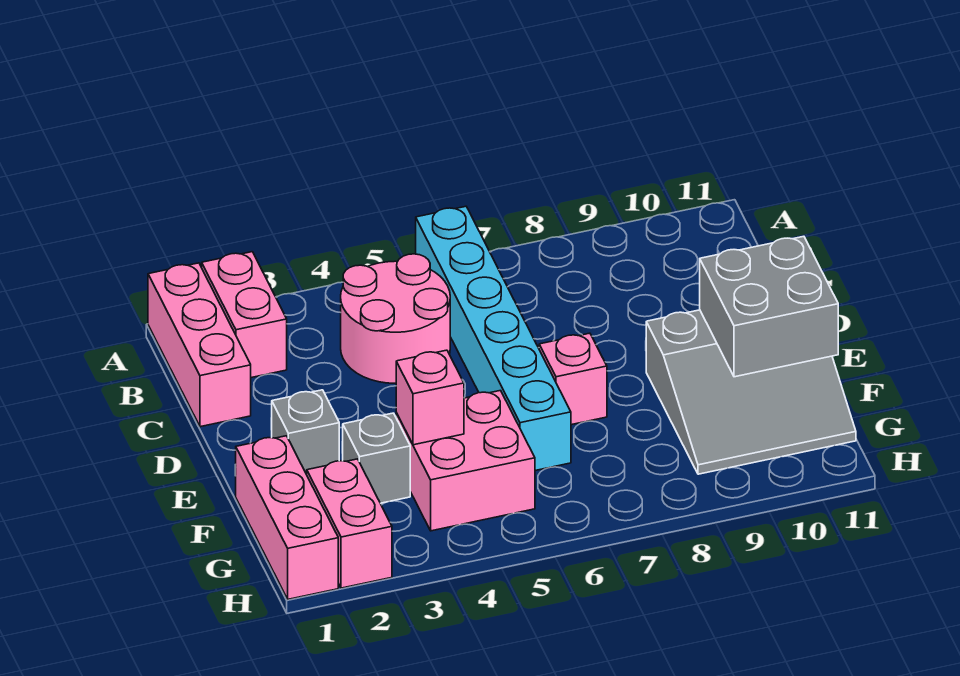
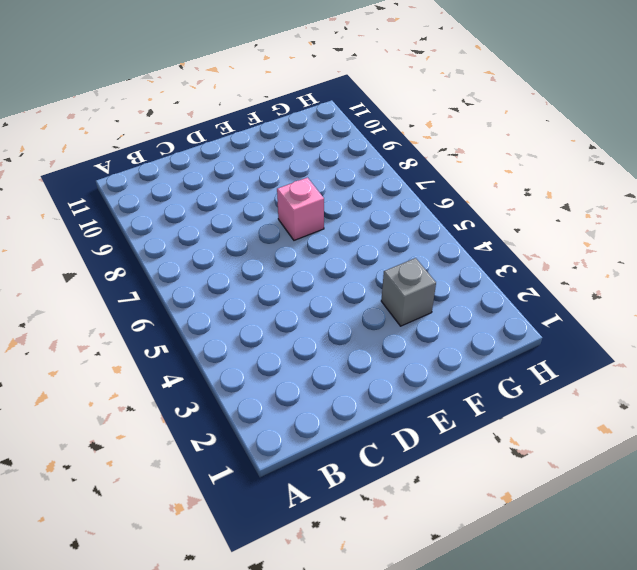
none -> pink 1x3 brick [148,263,251,427]
none -> pink 1x2 brick [202,252,287,378]
none -> cyan 1x6 brick [416,206,571,471]

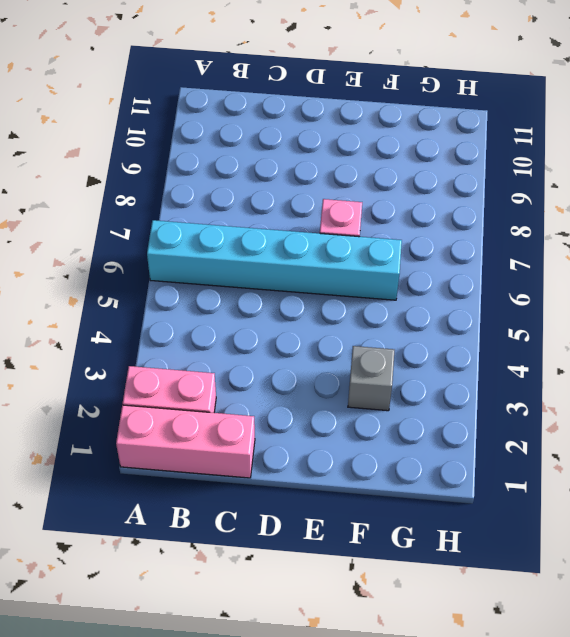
none -> pink 2x2 round brick [341,254,450,383]
none -> grey 1x1 brick [271,390,339,474]
none -> grey 3x3 slope [646,310,856,474]

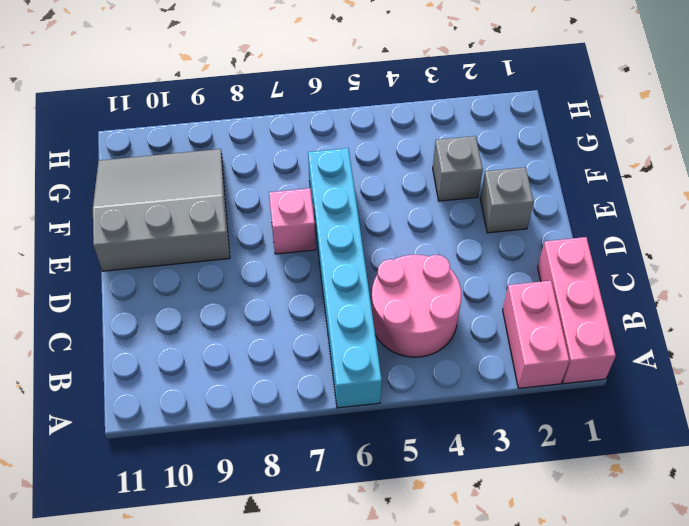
none -> pink 1x3 brick [235,436,338,599]
none -> pink 2x2 brick [396,391,535,531]
none -> pink 1x2 brick [307,459,392,588]

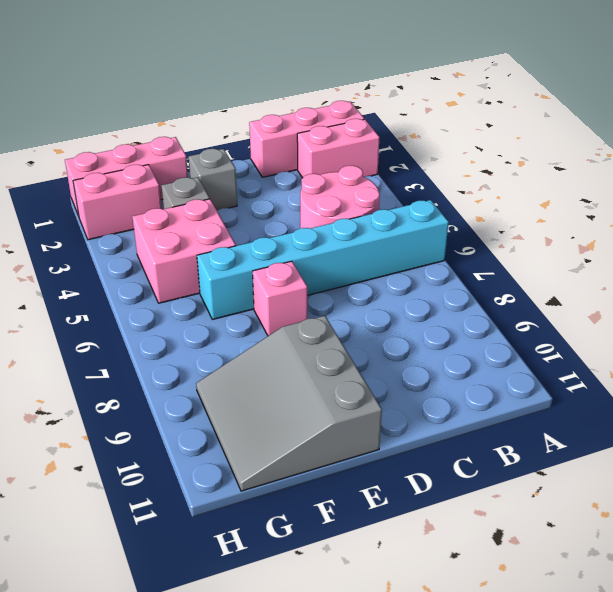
none -> grey 2x2 brick [700,236,838,377]
none -> pink 1x1 brick [396,350,464,445]

